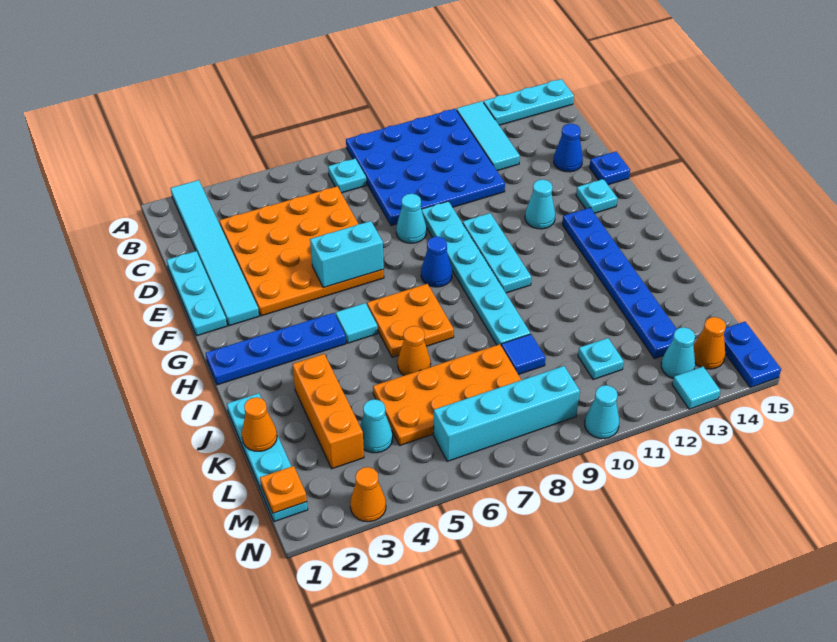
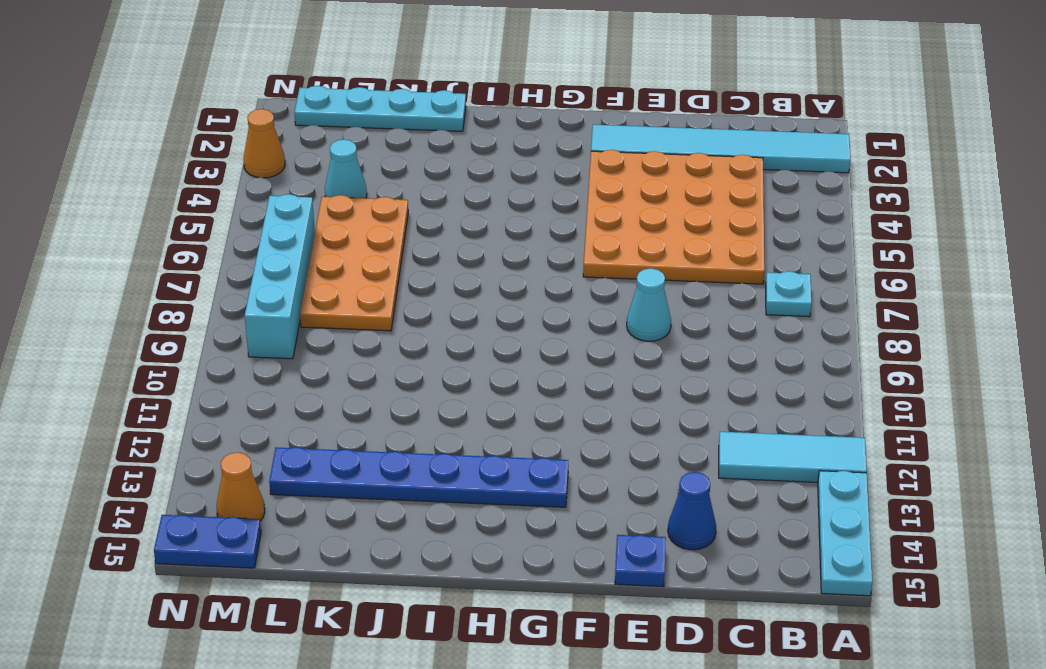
none -> blue 4x4 plate [346,109,505,226]
none -> cyan 1x3 plate [167,251,227,336]
none -> cyan 1x6 plate [421,201,530,345]
none -> cyan 1x3 plate [463,213,531,293]

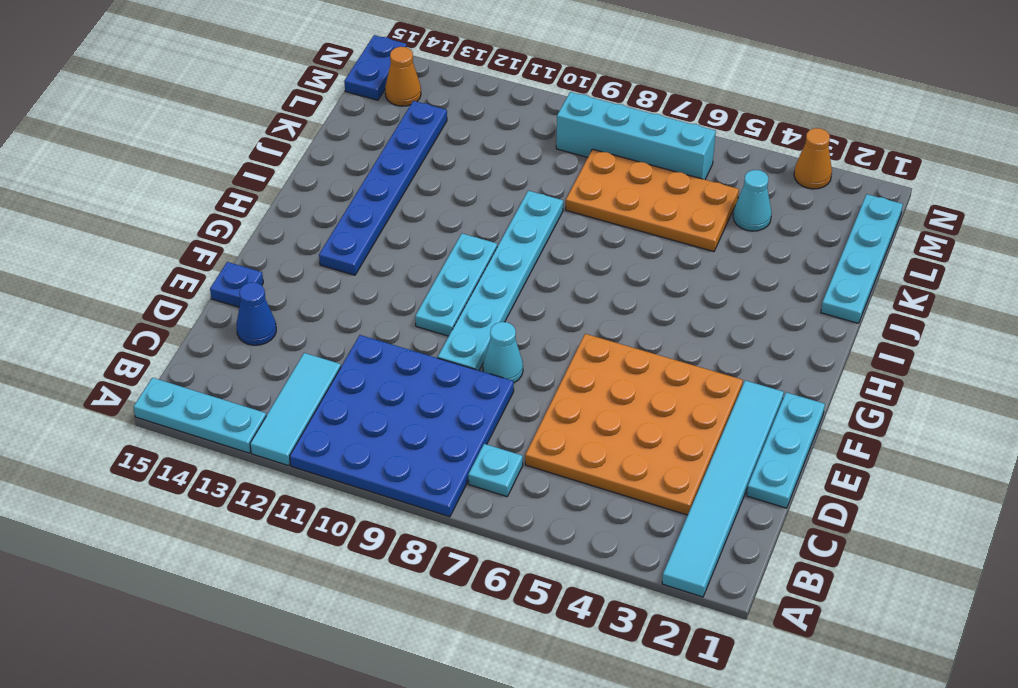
none -> cyan 1x1 cone [525,180,555,229]
none -> cyan 1x1 plate [576,179,617,213]
none -> blue 1x1 cone [421,237,452,287]
none -> blue 1x4 plate [206,313,346,385]

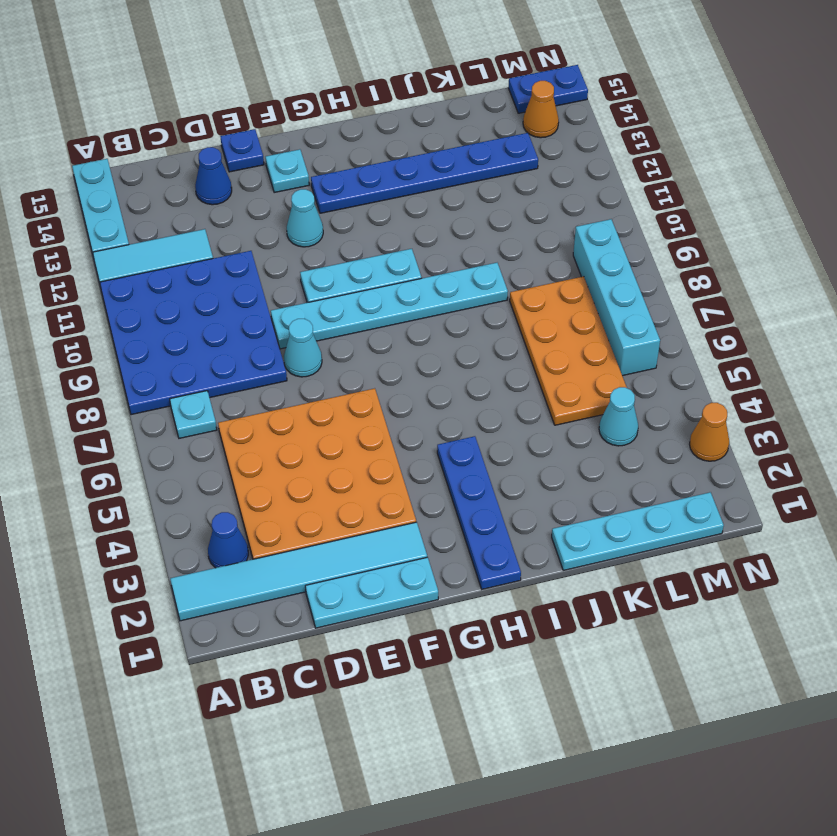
blue 1x1 cone [208,512,248,568] -> blue 1x1 cone moved to [421,237,452,287]
none -> cyan 1x1 tile [336,303,378,343]
none -> orange 2x2 plate [367,284,454,357]
none -> orange 1x3 brick [292,354,364,469]
none -> orange 1x1 cone [398,326,431,376]

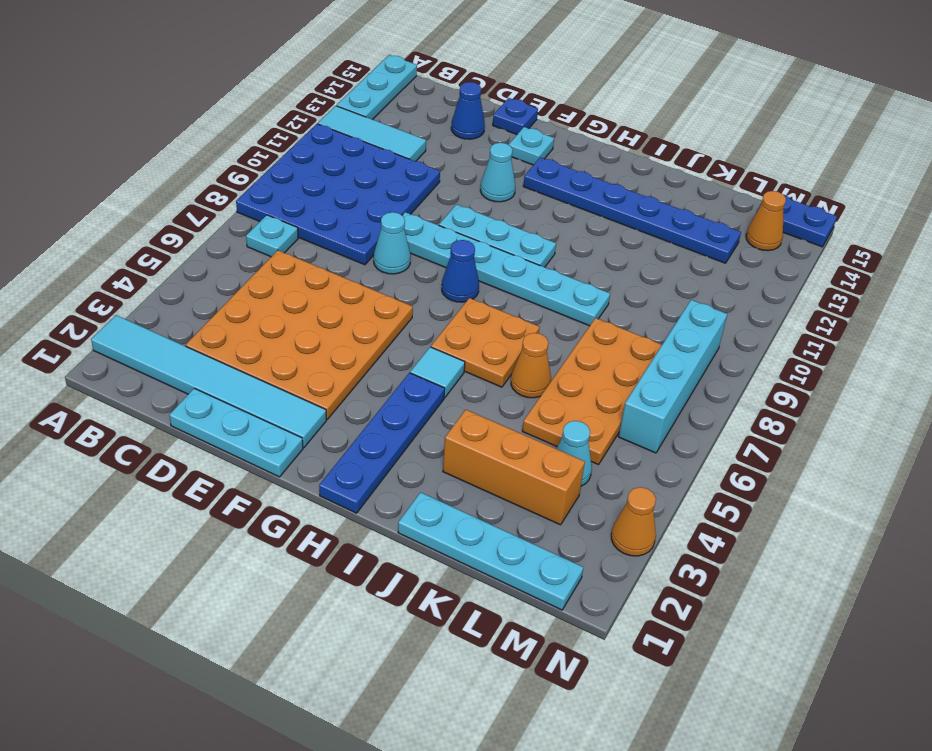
none -> blue 1x1 tile [501,334,546,375]
none -> cyan 1x1 plate [578,338,624,380]
none -> cyan 1x1 cone [661,327,695,379]
none -> cyan 1x1 cone [585,385,619,438]

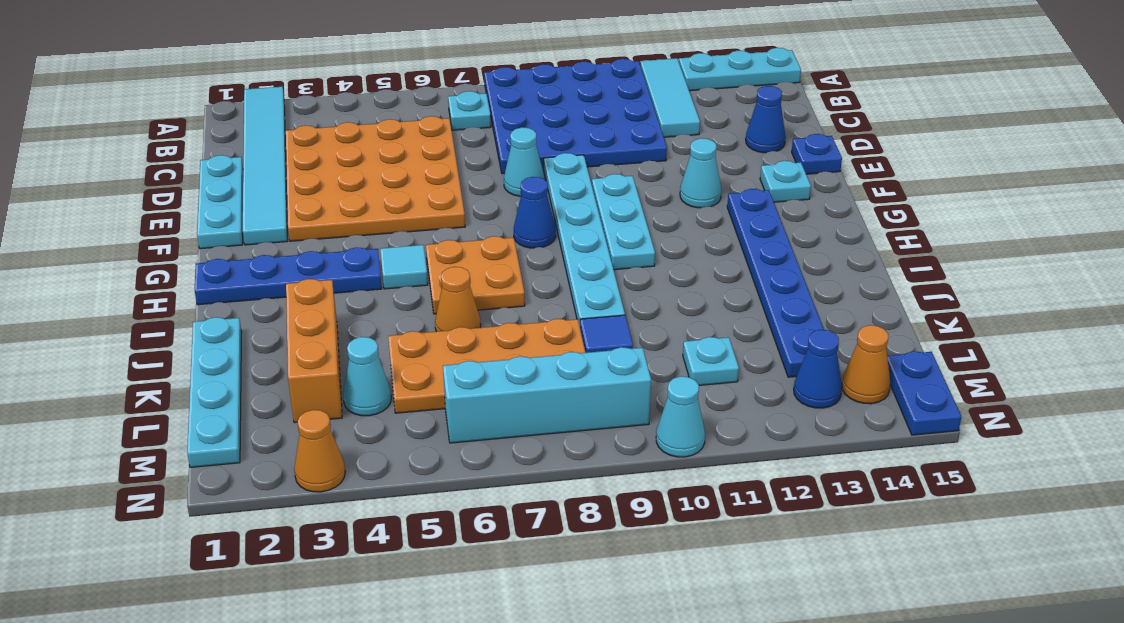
blue 1x1 cone [794,330,842,408] -> cyan 1x1 cone [661,327,695,379]
none -> cyan 1x1 tile [672,367,720,409]
none -> cyan 1x2 brick [310,221,384,288]
none -> orange 1x1 cone [242,397,277,451]
none -> orange 1x1 plate [260,466,307,513]

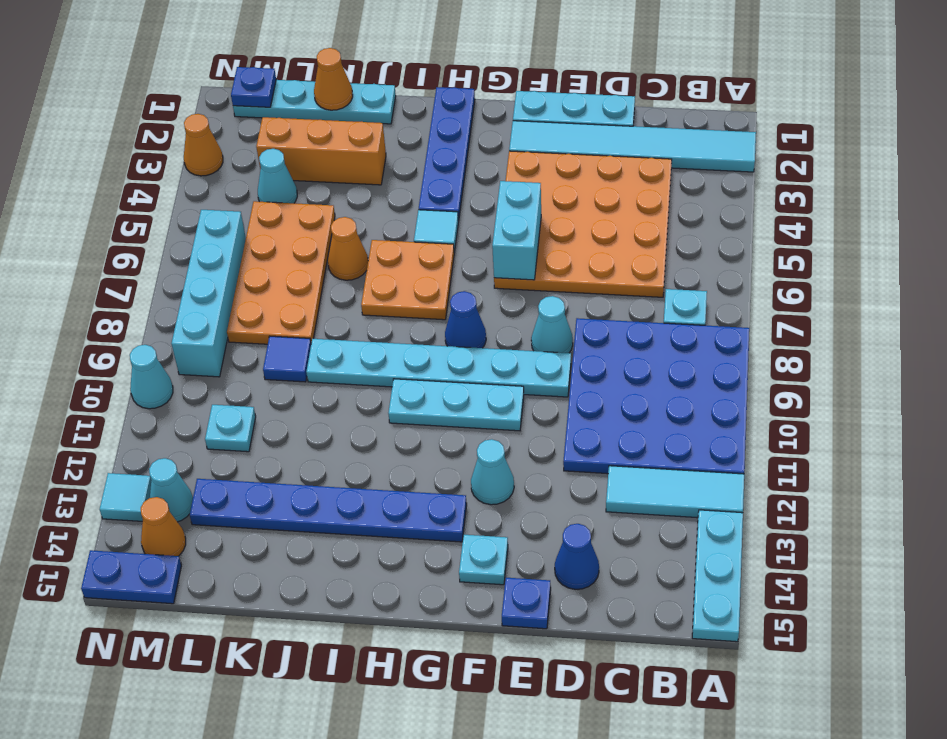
blue 1x1 plate [231,67,276,107] -> orange 1x1 plate [260,466,307,513]

